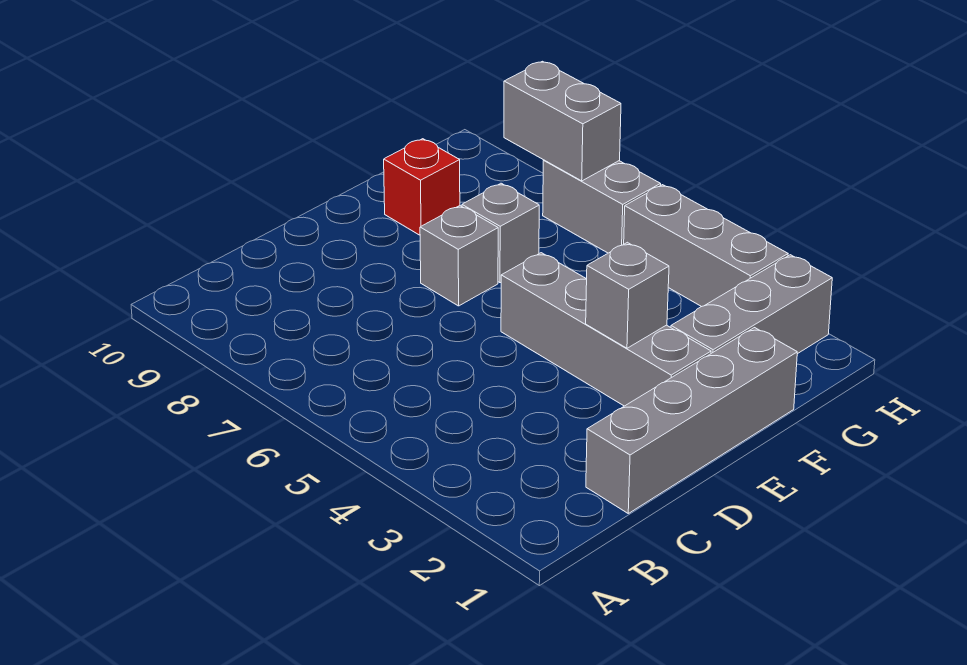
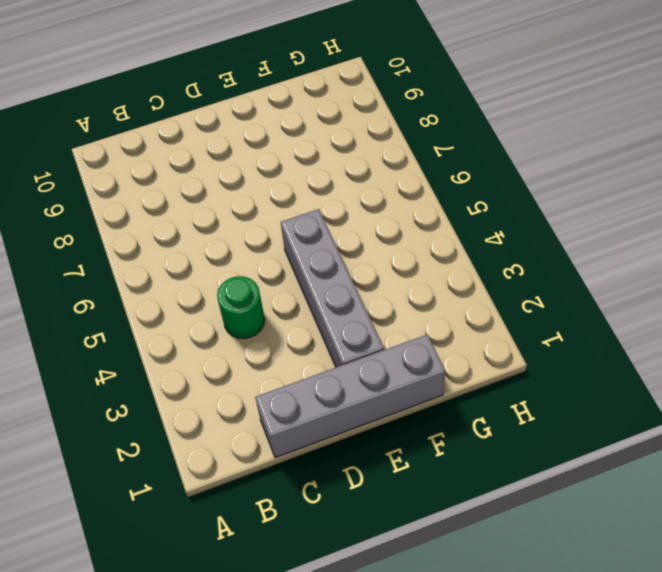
green 1x1 round brick [217,276,265,339] -> none
none -> grey 1x1 brick [420,206,498,306]
none -> grey 1x3 brick [671,255,832,354]

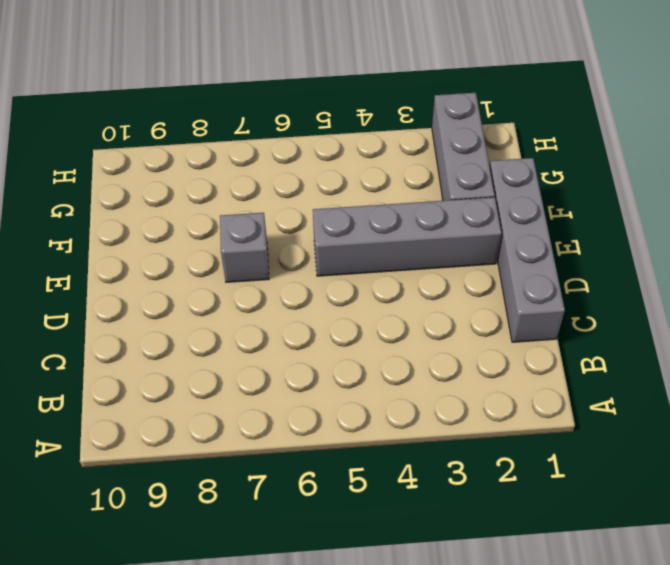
none -> grey 1x1 brick [462,183,539,283]
none -> red 1x1 brick [384,139,460,235]

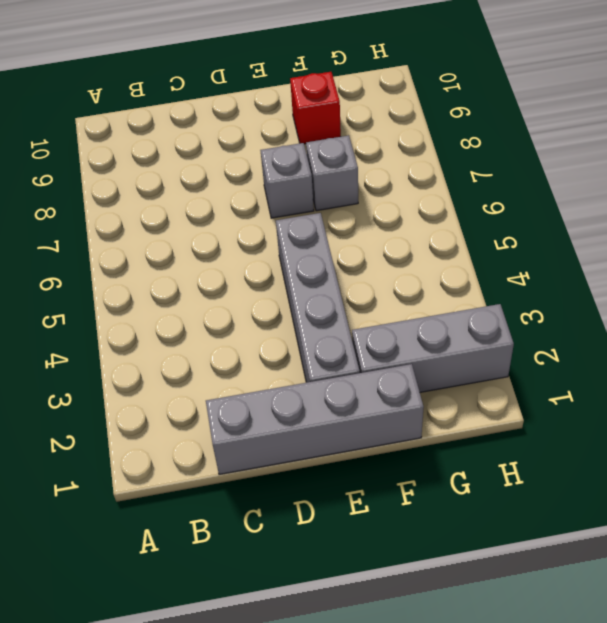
none -> grey 1x3 brick [624,185,788,307]
none -> grey 1x2 brick [543,160,661,253]

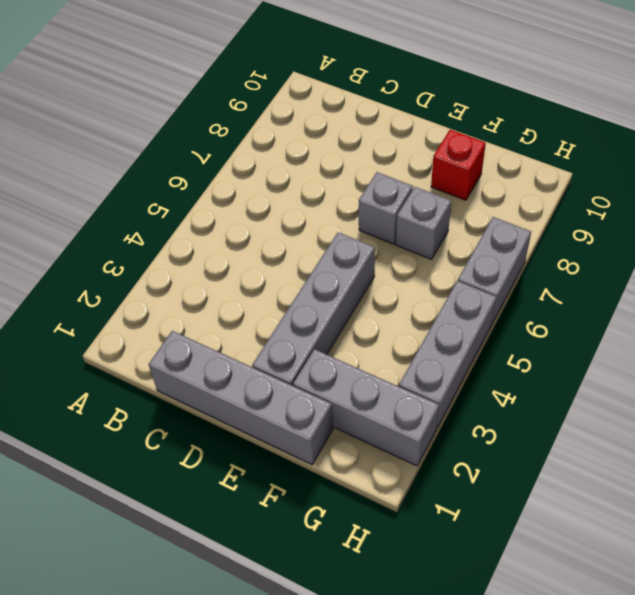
none -> grey 1x1 brick [586,242,669,348]
none -> grey 1x2 brick [504,61,621,181]

